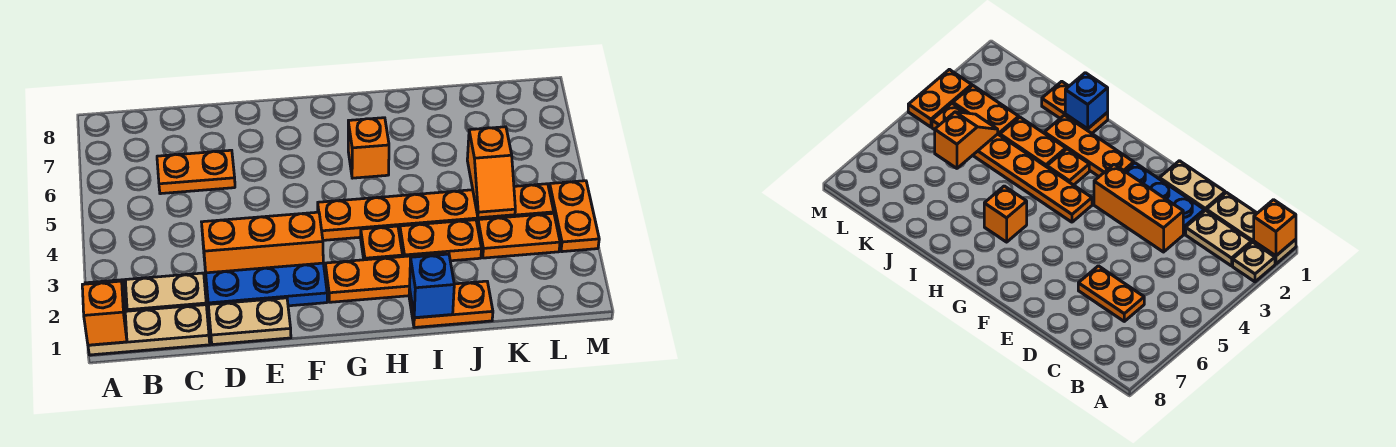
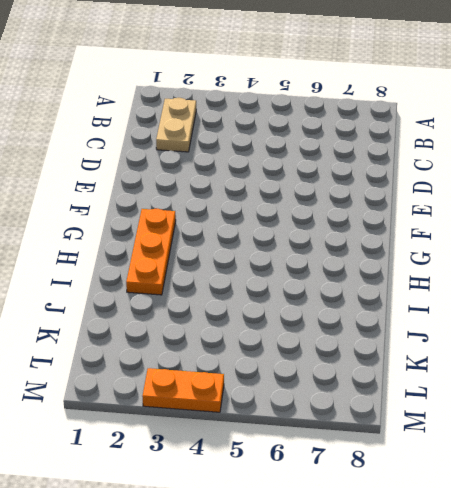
none -> tan 1x3 plate [88,305,210,355]
none -> tan 1x1 plate [1233,242,1275,282]
none -> orange 1x2 plate [157,150,235,194]

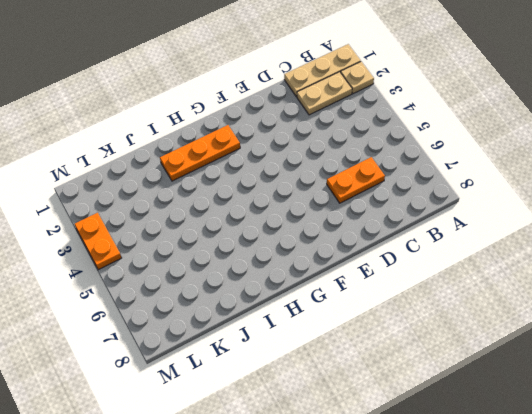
none -> tan 1x2 plate [208,298,291,345]
none -> blue 1x3 plate [206,263,327,306]
none -> orange 1x3 brick [202,212,323,273]

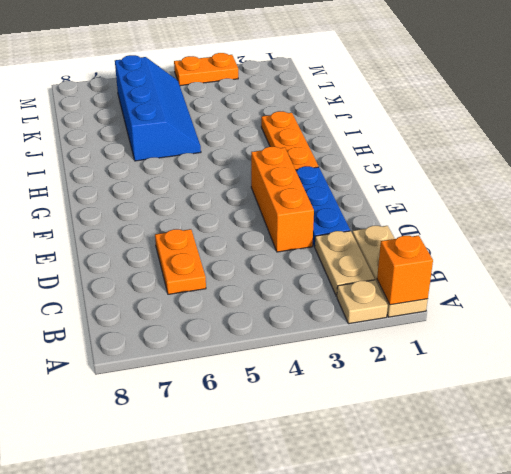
blue 2x4 slope [115,55,201,161] -> none
none -> tan 1x2 plate [208,298,291,345]
none -> orange 1x6 plate [318,184,554,240]
none -> orange 1x1 plate [361,226,403,260]

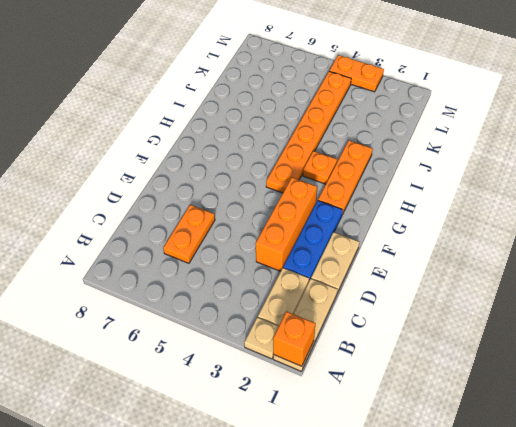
none -> orange 1x1 brick [348,118,389,178]
none -> orange 1x2 plate [409,281,493,328]
none -> orange 1x2 plate [399,220,481,261]

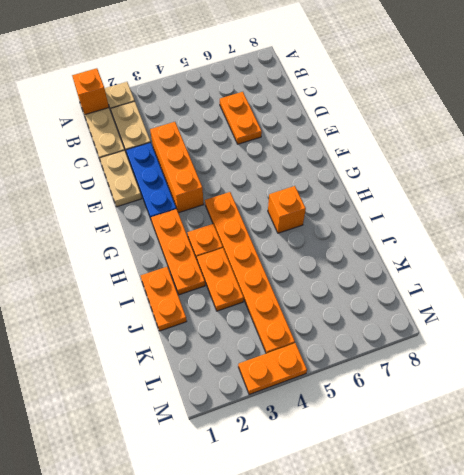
none -> orange 1x2 plate [478,213,560,258]
none -> blue 1x1 brick [410,254,454,318]
none -> orange 1x2 slope [467,127,515,218]

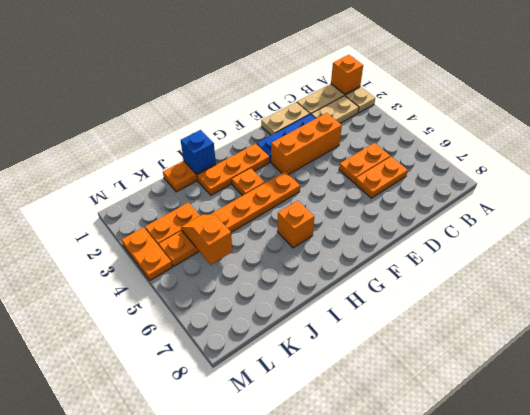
orange 1x2 plate [339,143,390,183] -> orange 1x2 plate moved to [399,220,481,261]

